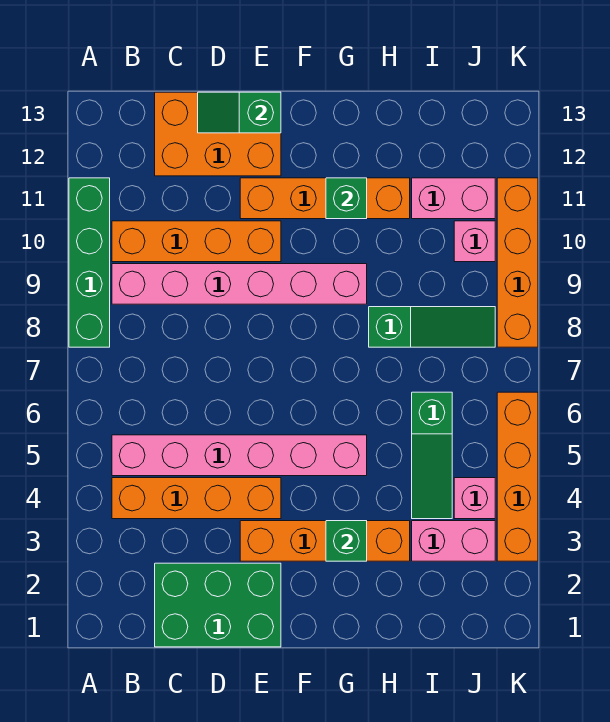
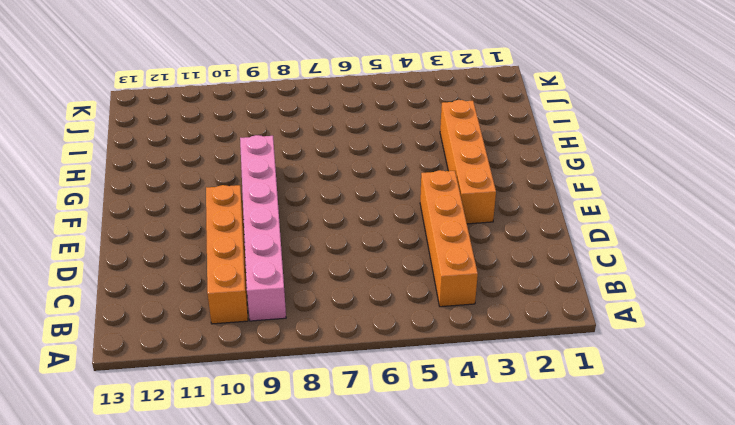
none -> green 1x4 brick [69,178,110,347]
none -> pink 1x6 brick [112,435,367,476]
none -> green 2x3 brick [155,563,281,647]

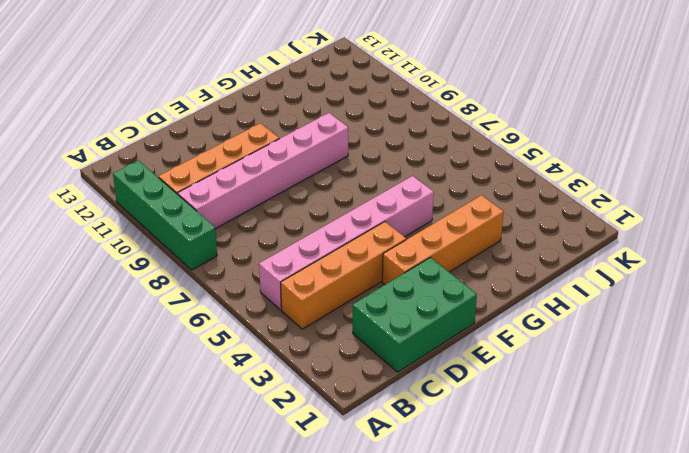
none -> orange 2x3 brick [155,92,281,176]
none -> orange 1x4 brick [240,178,410,219]
none -> green 1x3 slope [369,307,495,347]

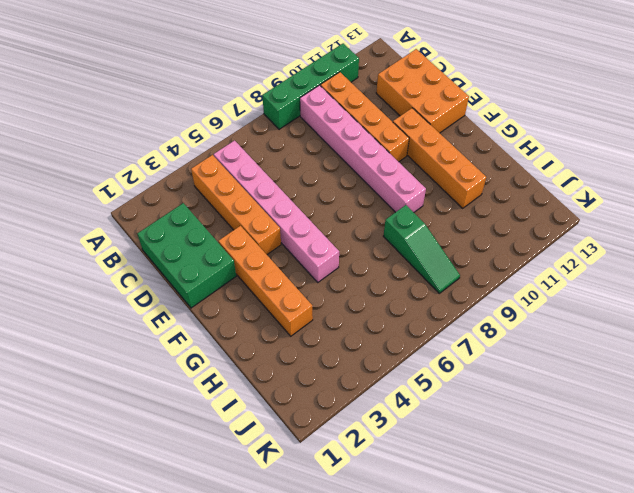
none -> pink 1x2 brick [412,521,495,561]
none -> green 1x3 slope [412,392,452,519]
none -> pink 1x2 brick [412,178,495,219]

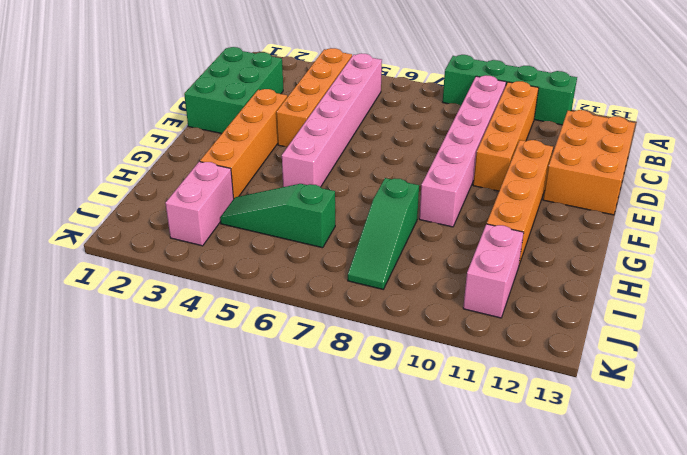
none -> pink 1x1 brick [454,478,495,519]
none -> pink 1x1 brick [454,221,495,262]
none -> orange 1x4 brick [497,392,538,561]

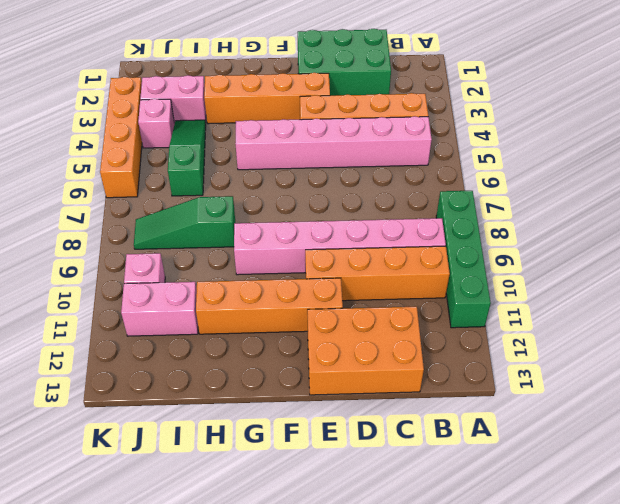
none -> orange 1x4 brick [497,178,538,347]
none -> green 1x2 slope [198,92,281,133]
none -> green 1x1 brick [326,521,367,561]

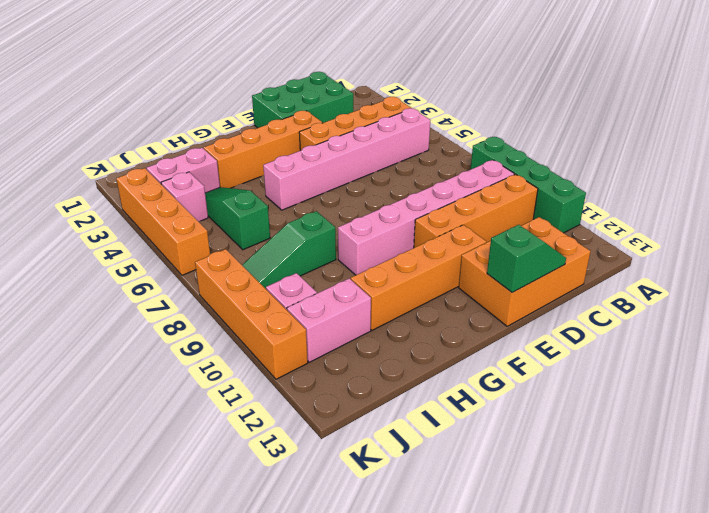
none -> green 1x1 brick [326,521,367,561]
none -> green 1x1 brick [326,178,367,219]

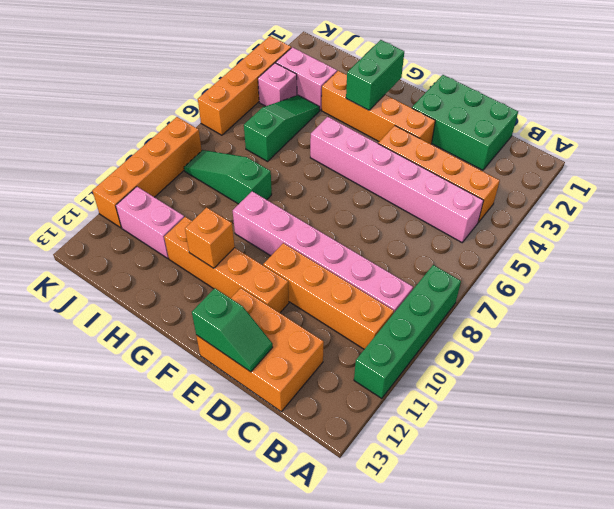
green 1x2 brick [346,40,404,110] -> green 1x1 brick [326,521,367,561]
orange 1x1 brick [185,207,235,268] -> green 1x1 brick [326,178,367,219]
none -> pink 1x1 brick [454,221,495,262]

